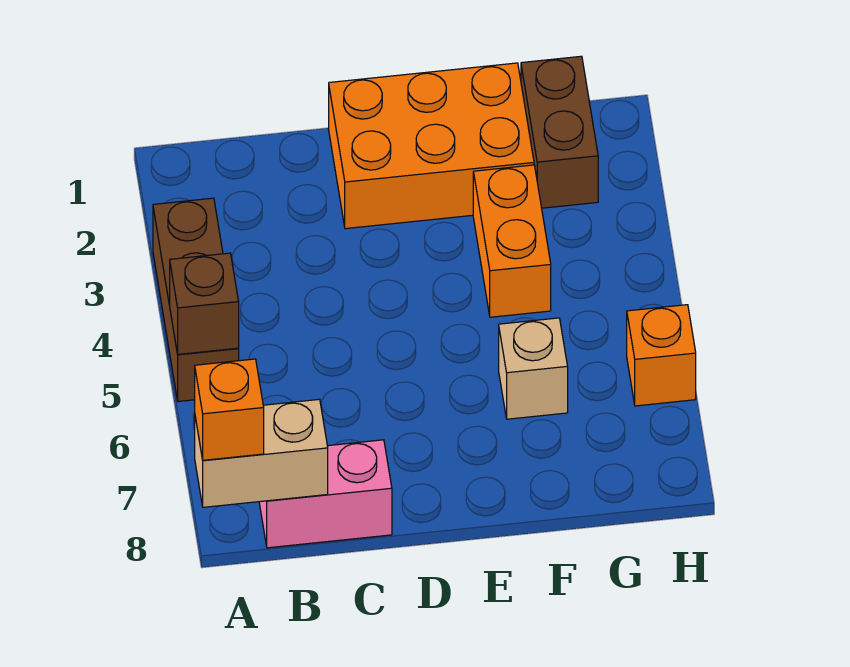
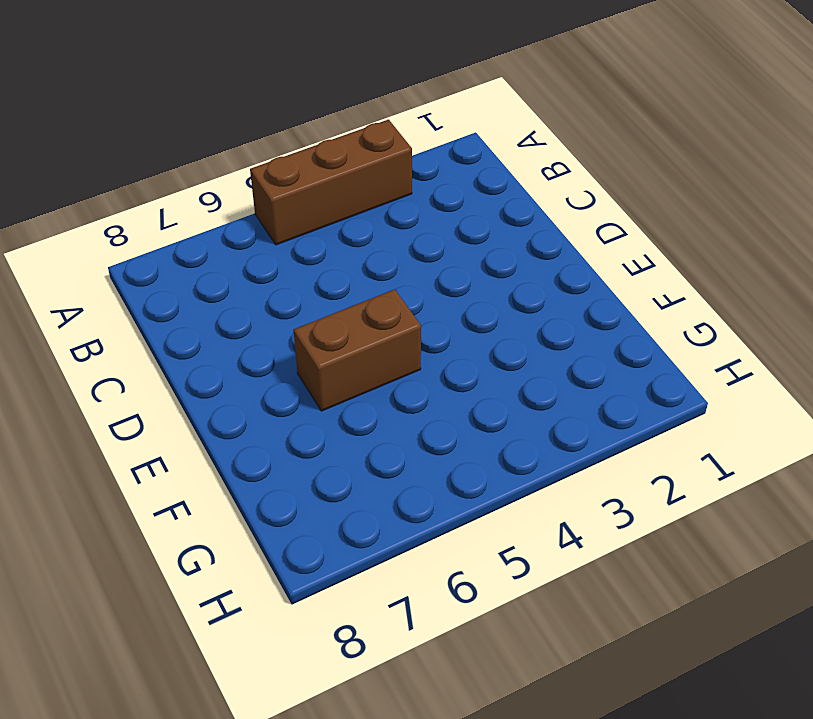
brown 1x2 brick [294,289,421,411] -> brown 1x2 brick moved to [521,56,598,208]
none -> pink 1x2 brick [259,440,392,548]
none -> orange 2x3 brick [329,63,534,229]

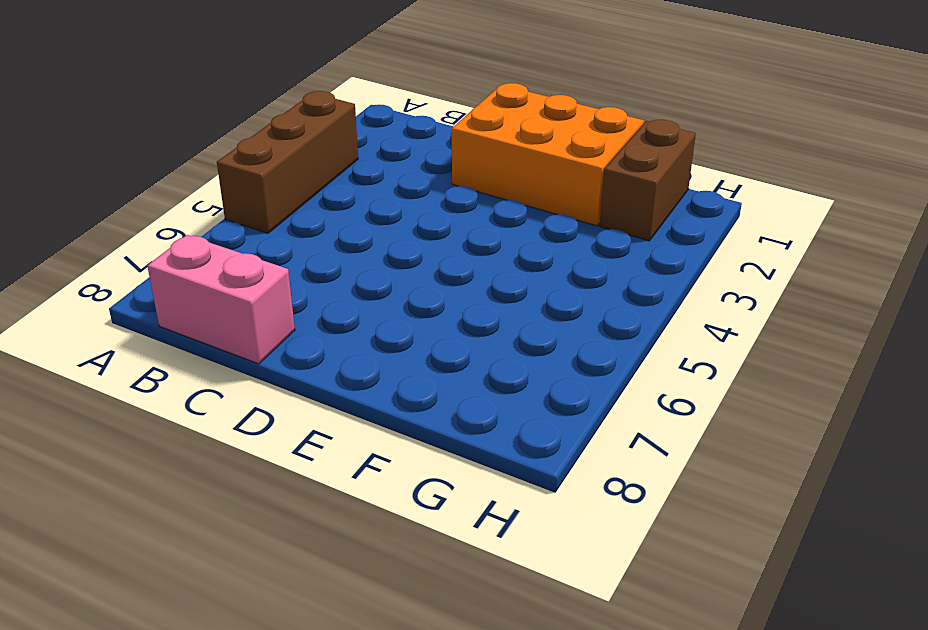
none -> orange 1x2 brick [473,165,551,317]
none -> tan 1x1 brick [499,318,568,419]

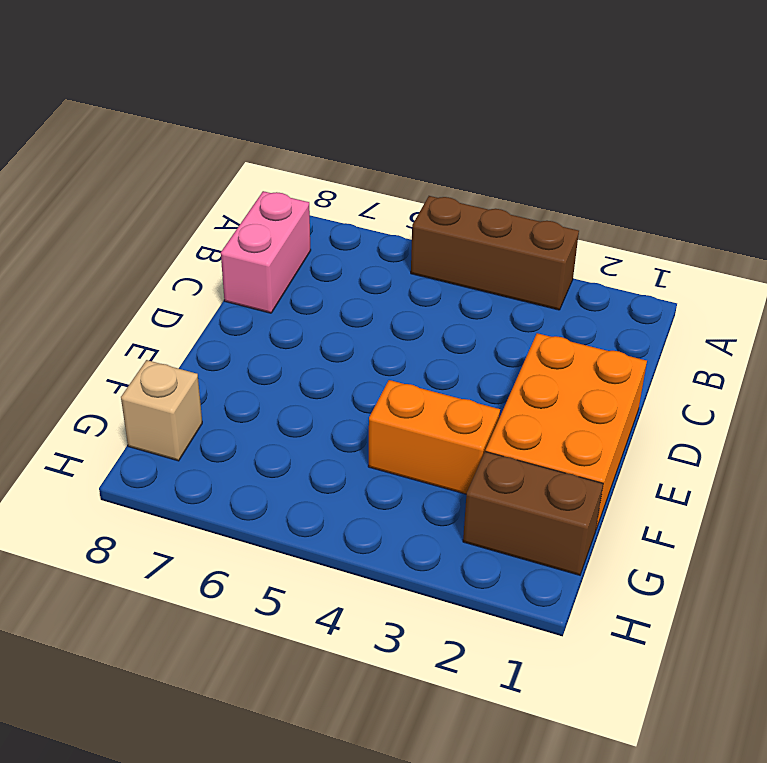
tan 1x1 brick [121,360,202,461] -> tan 1x1 brick moved to [499,318,568,419]
none -> orange 1x1 brick [627,305,696,406]
none -> brown 1x1 brick [170,253,239,354]

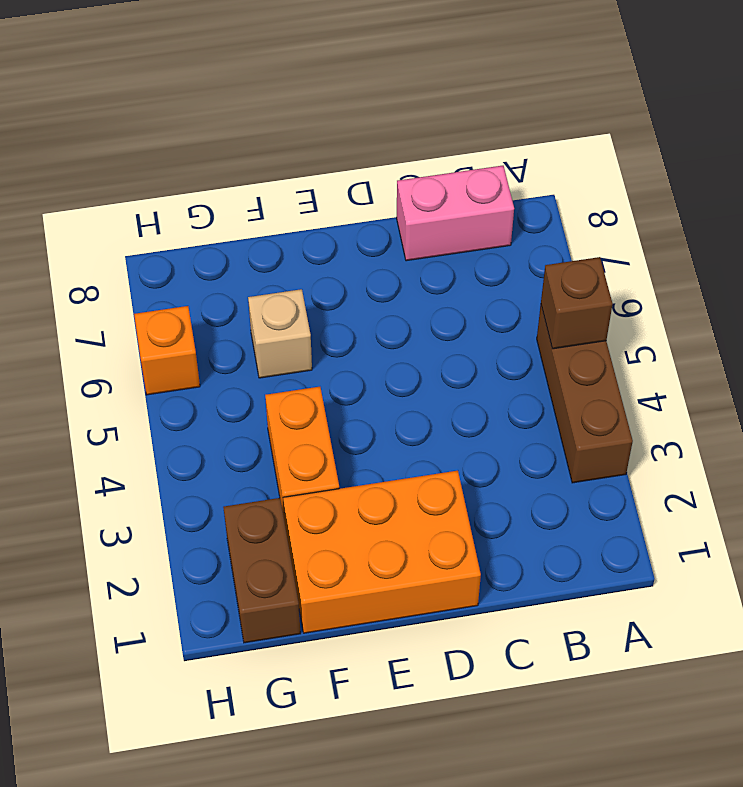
none -> tan 1x2 brick [195,399,328,507]
none -> orange 1x1 brick [195,359,264,460]

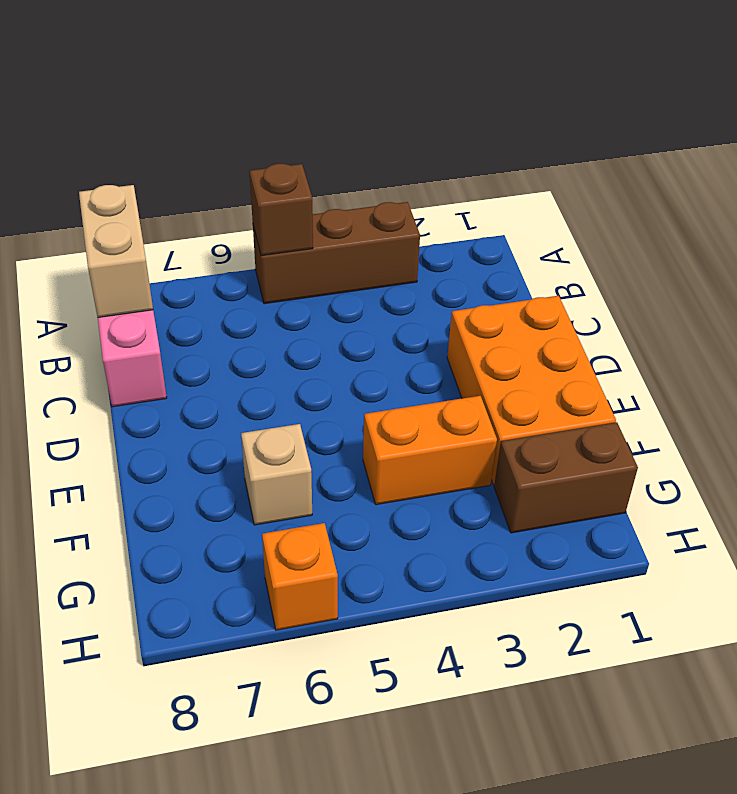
none -> orange 1x1 brick [195,359,264,460]

